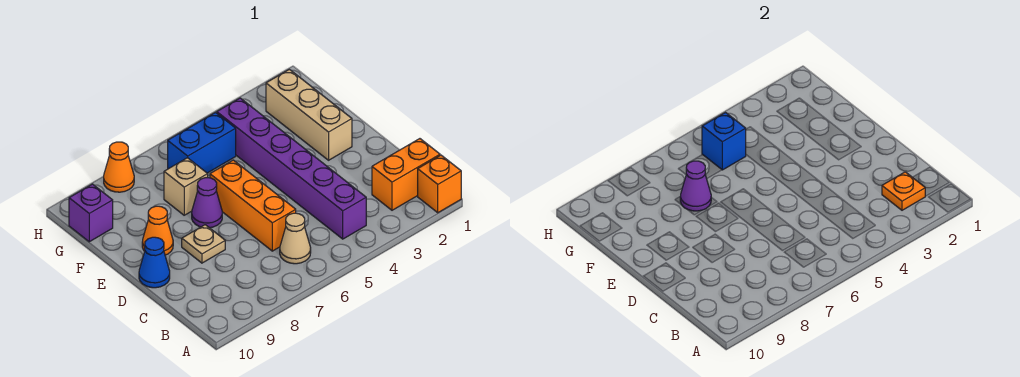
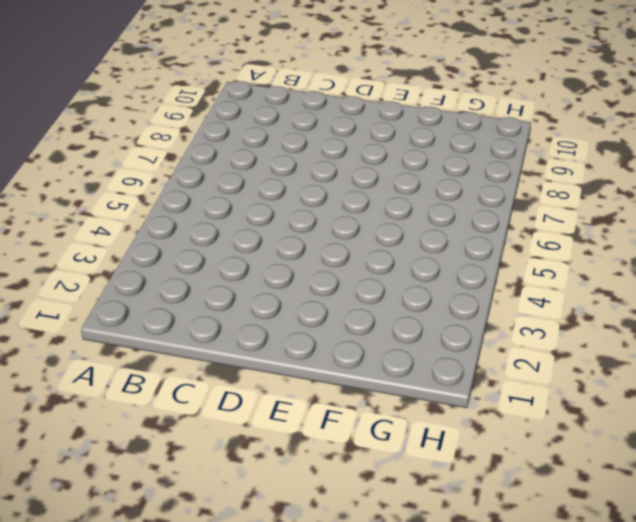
none -> orange 1x1 brick [418,155,461,213]
none -> orange 1x2 brick [372,139,440,210]
none -> purple 1x6 brick [217,98,366,239]

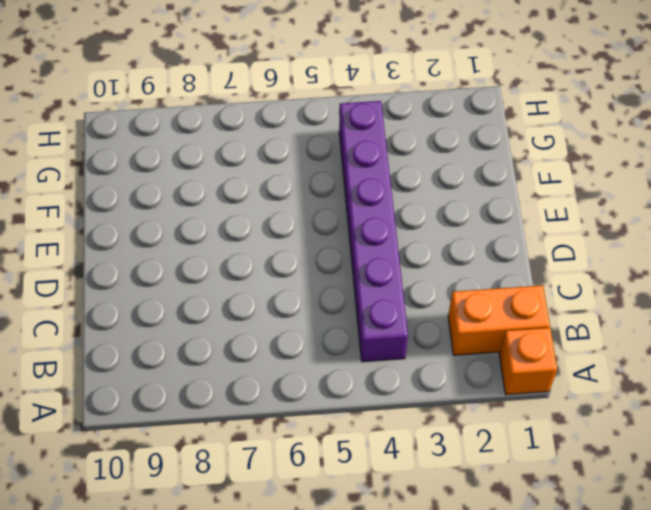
none -> tan 1x1 cone [280,213,311,264]
none -> orange 1x3 brick [210,160,296,251]
none -> tan 1x1 plate [182,225,225,263]

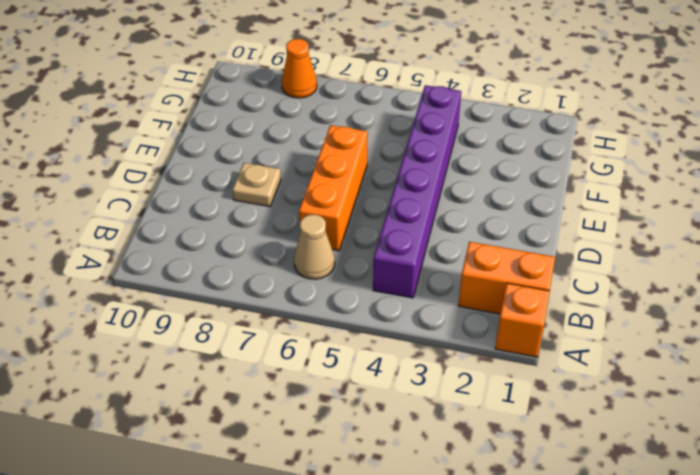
none -> blue 1x1 cone [139,237,170,288]
none -> tan 1x3 brick [266,69,352,160]
none -> purple 1x1 cone [192,178,222,228]

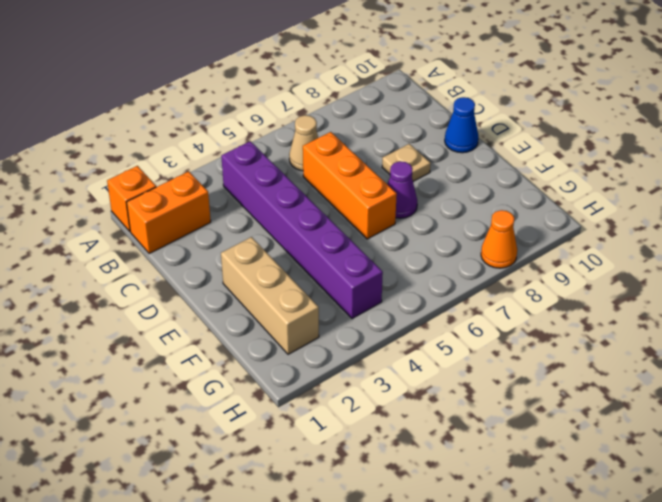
none -> orange 1x1 cone [142,206,173,255]
none -> tan 1x1 brick [164,158,208,215]
none -> blue 1x2 brick [168,113,236,173]

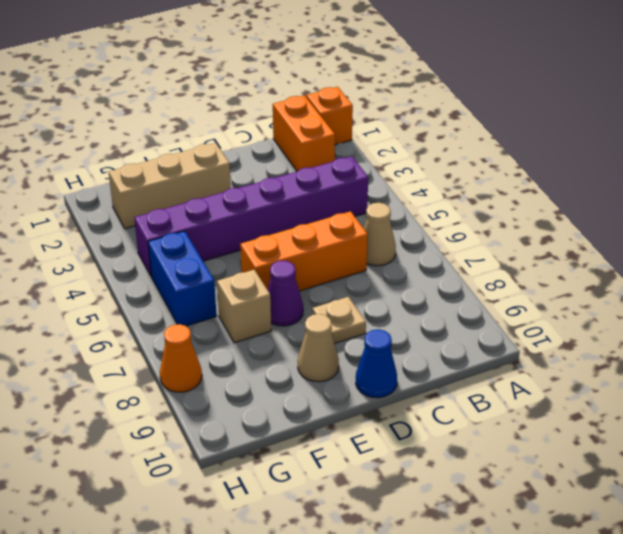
tan 1x1 cone [298,314,339,382] -> orange 1x1 cone [142,206,173,255]
none -> purple 1x1 brick [69,184,113,242]
none -> orange 1x1 plate [882,172,925,210]
none -> purple 1x1 cone [680,161,711,211]

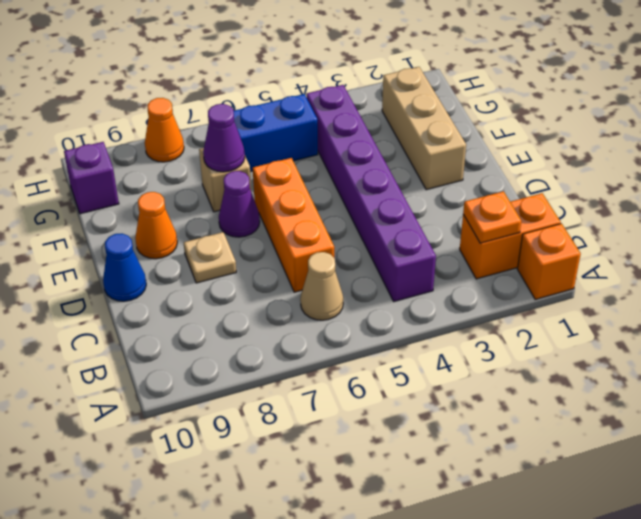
none -> blue 1x1 brick [702,113,746,170]

